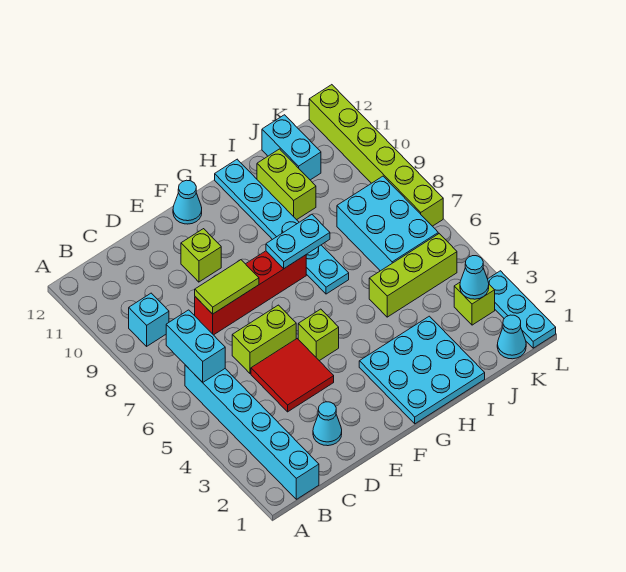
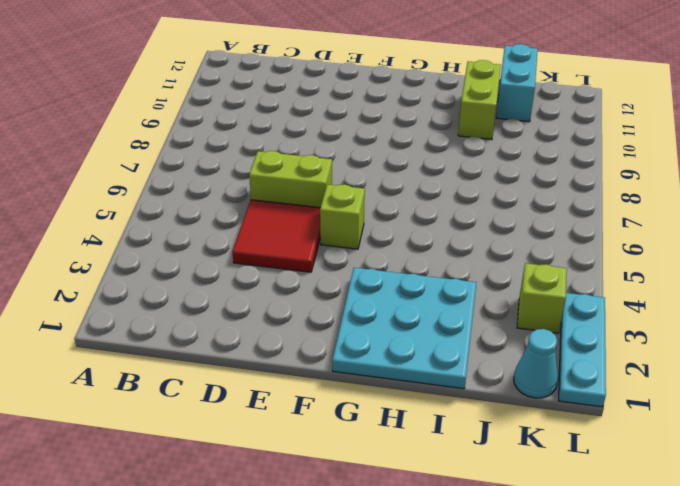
none -> cyan 1x6 brick [185,365,319,499]
none -> cyan 1x1 brick [129,293,169,346]
none -> cyan 1x1 cone [313,402,342,446]

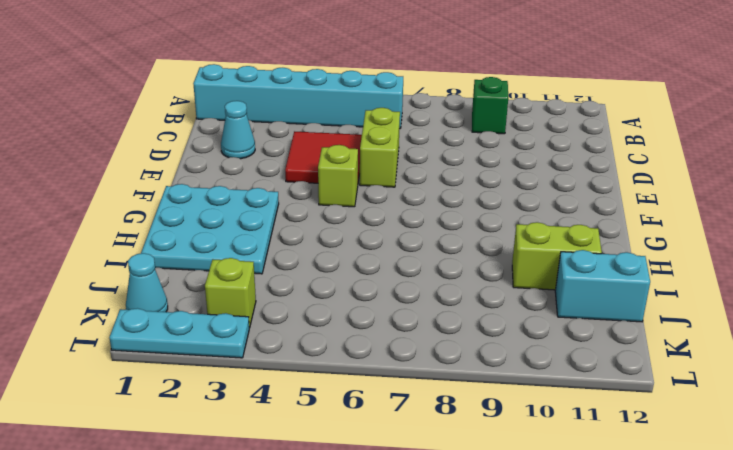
green 1x1 brick [472,77,508,134] -> cyan 1x1 brick [129,293,169,346]
none -> red 1x4 brick [195,251,306,335]
none -> lime 1x1 brick [181,229,221,282]
none -> cyan 1x1 cone [173,180,202,224]

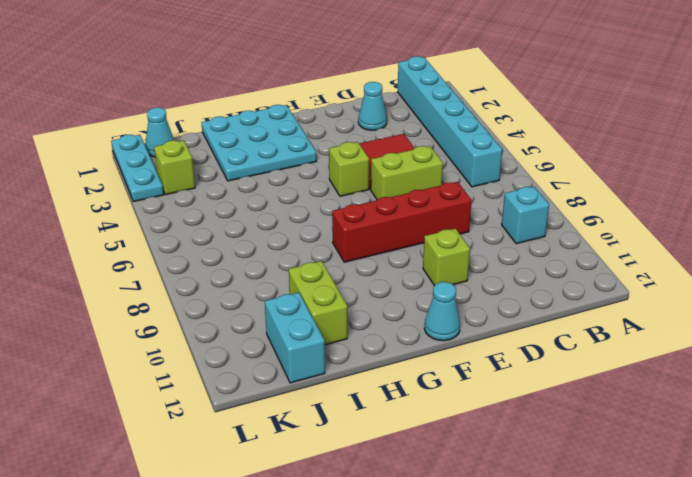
none -> cyan 1x6 plate [215,159,349,294]
none -> lime 1x3 brick [369,234,457,317]
none -> cyan 2x3 brick [337,176,438,271]

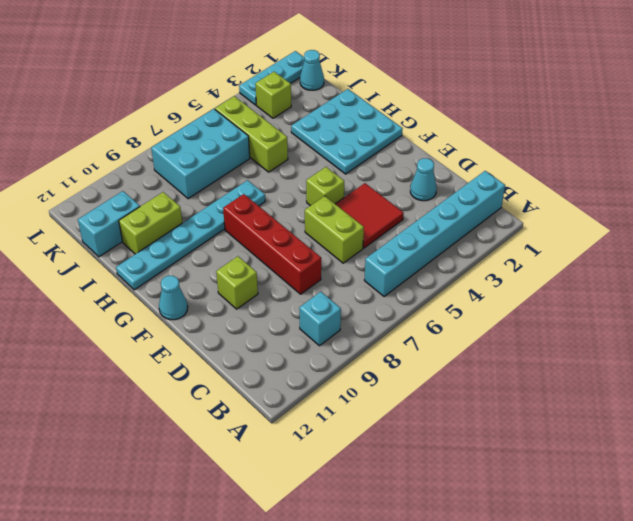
none -> lime 1x6 brick [309,85,443,226]
none -> cyan 1x2 brick [166,310,225,382]
none -> lime 1x2 tile [195,260,259,314]

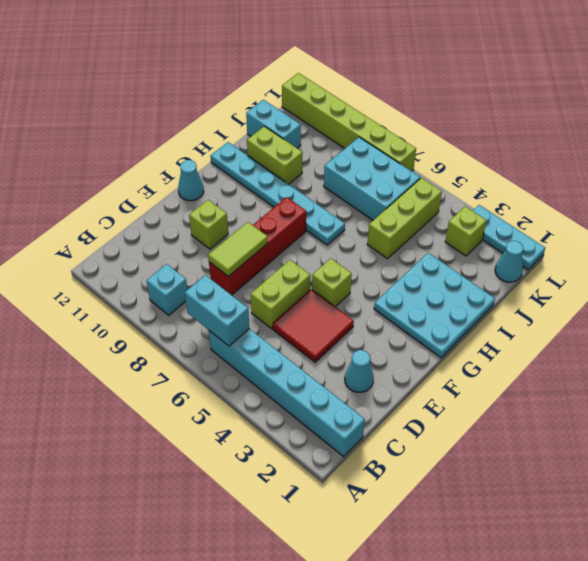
none -> cyan 1x2 plate [266,214,330,268]
none -> cyan 1x1 cone [460,256,489,299]

